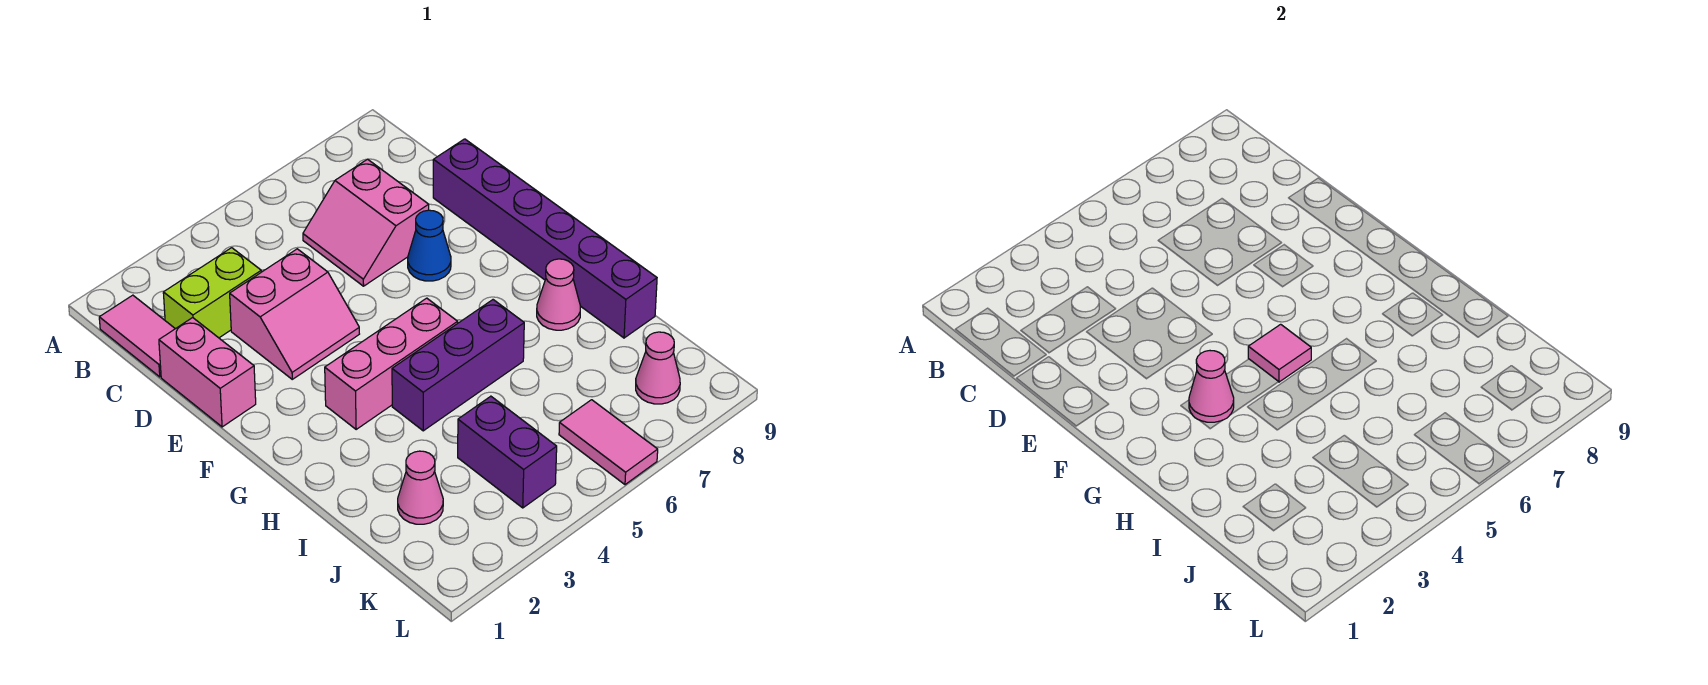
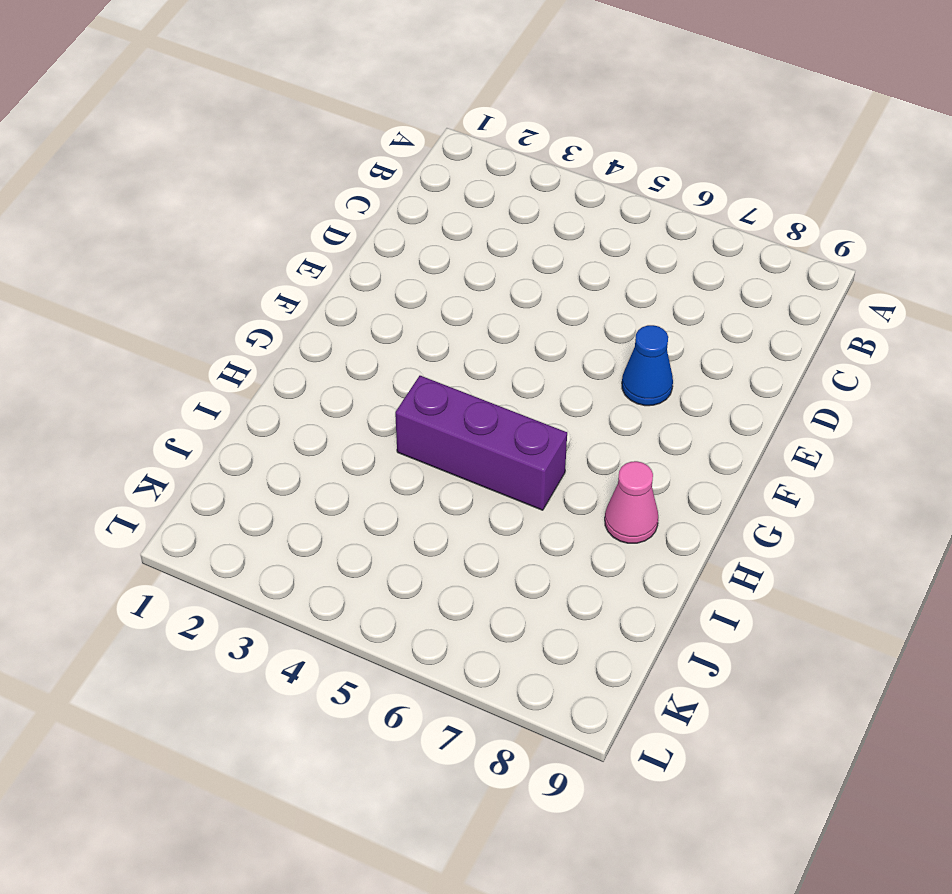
none -> pink 1x2 tile [99,295,175,377]
none -> lime 1x2 brick [163,248,261,338]
none -> pink 2x2 slope [303,159,429,286]

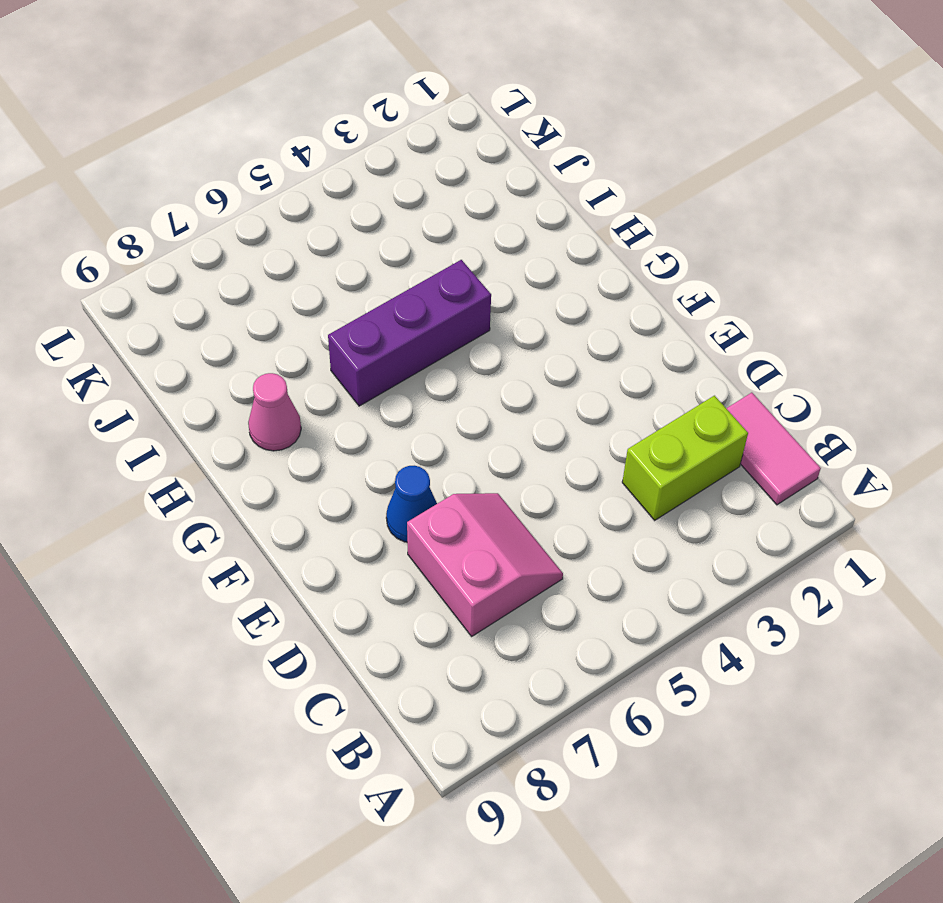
none -> pink 1x2 brick [159,318,256,427]
none -> pink 2x2 slope [230,249,359,379]
none -> purple 1x6 brick [433,139,657,338]

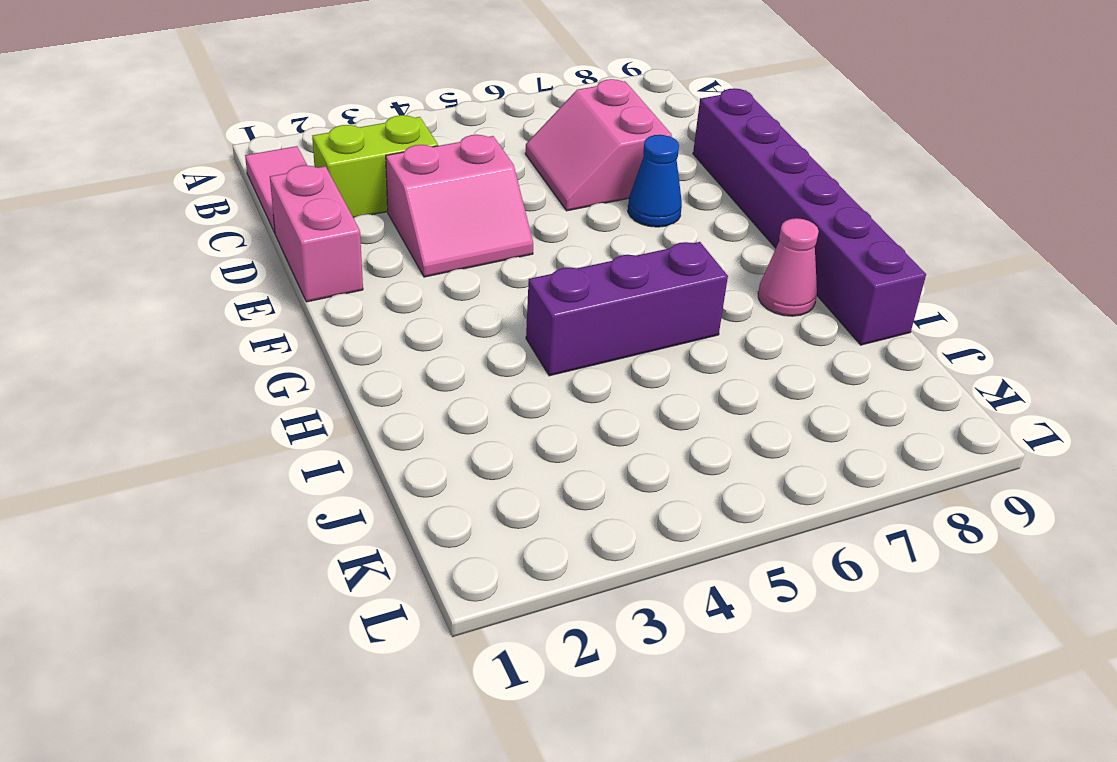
none -> pink 1x3 brick [325,298,458,429]
none -> pink 1x1 cone [398,451,443,524]
none -> purple 1x2 brick [458,396,557,508]

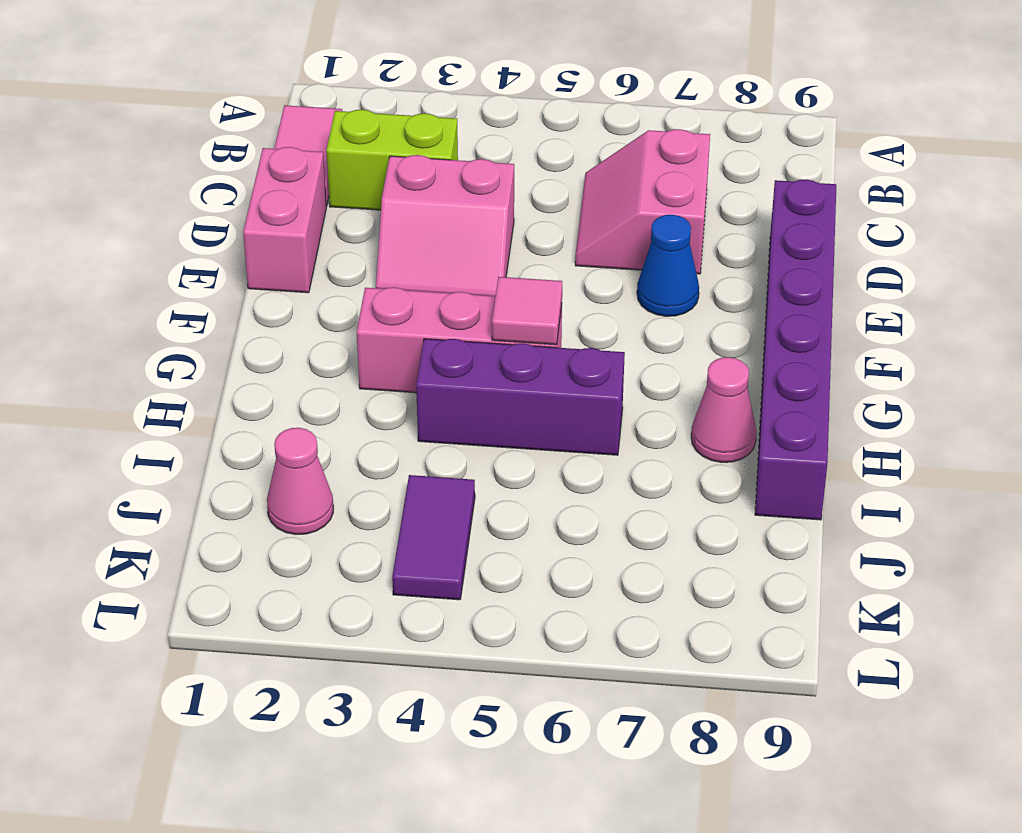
purple 1x2 tile [392,475,475,600] -> purple 1x2 brick [458,396,557,508]
none -> pink 1x2 tile [559,400,658,485]
none -> pink 1x1 cone [636,332,680,404]
none -> pink 1x1 cone [1189,351,1234,422]

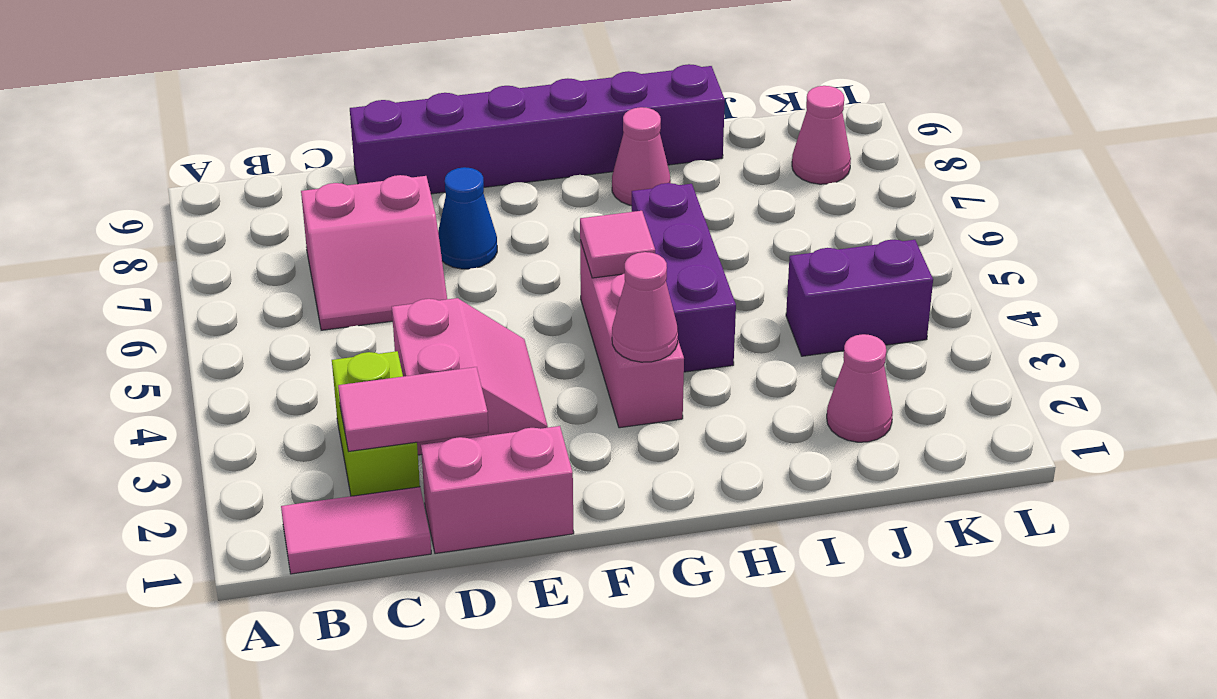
pink 1x2 tile [338,367,488,452] -> pink 1x2 tile moved to [559,400,658,485]

